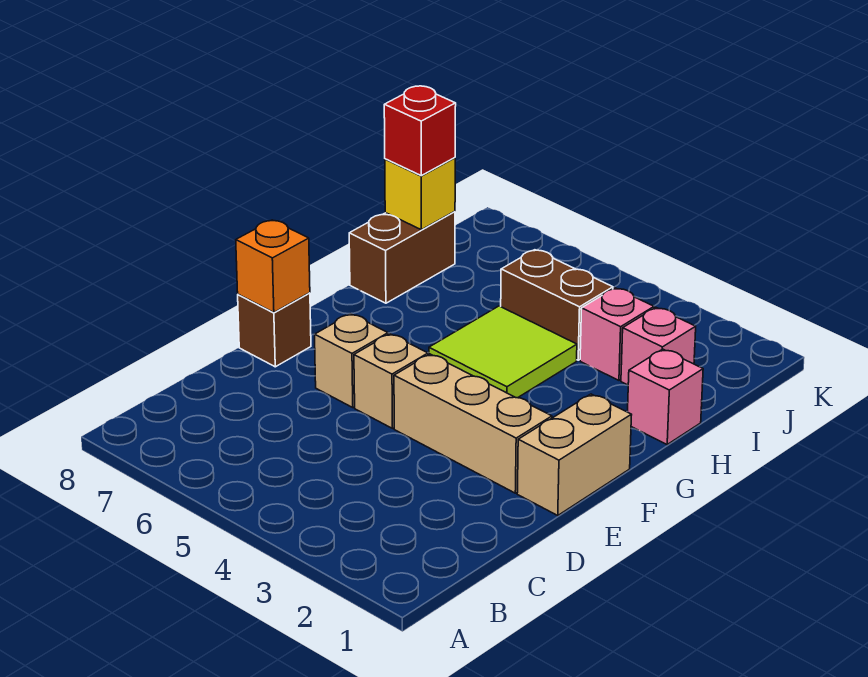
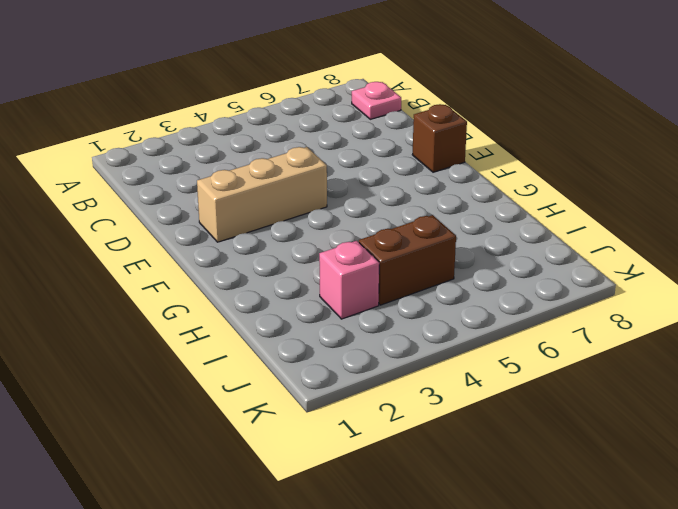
pink 1x1 plate [352,82,401,119] -> none
none -> tan 1x2 brick [517,394,632,516]
none -> tan 1x1 brick [354,334,428,428]
none -> tan 1x1 brick [315,314,388,407]

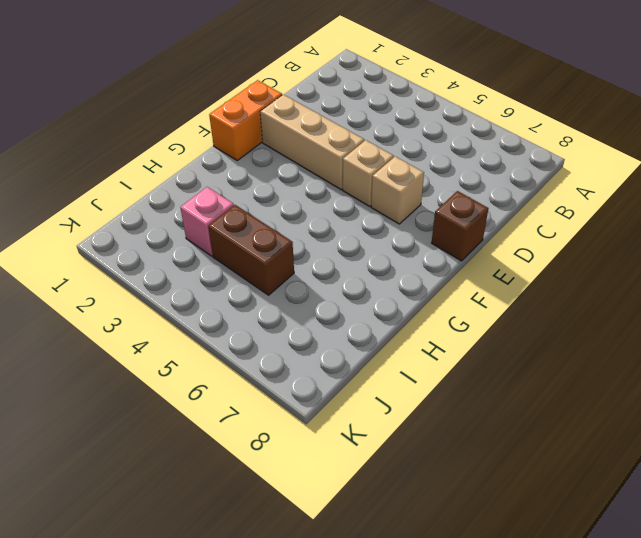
orange 1x2 brick [209,80,282,160] -> tan 1x2 brick [517,394,632,516]
none -> lime 2x2 tile [429,306,577,398]
none -> pink 1x1 brick [628,349,703,444]
none -> brown 1x2 brick [349,211,455,303]

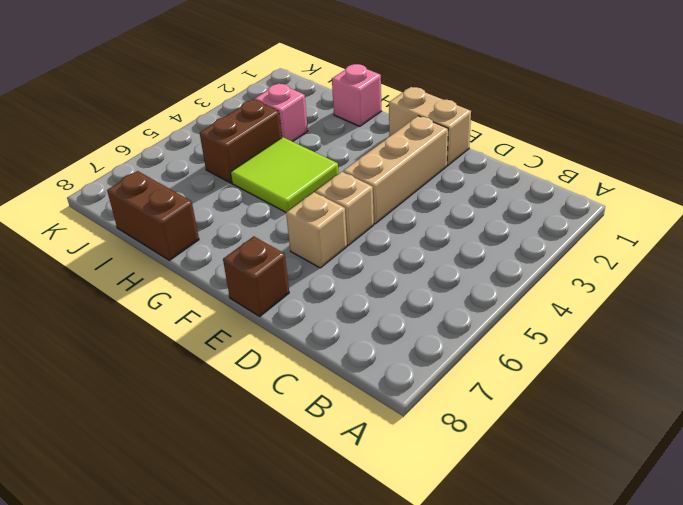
none -> pink 1x1 brick [621,308,696,385]
none -> orange 1x1 brick [236,220,310,313]
none -> yellow 1x1 brick [385,158,455,230]

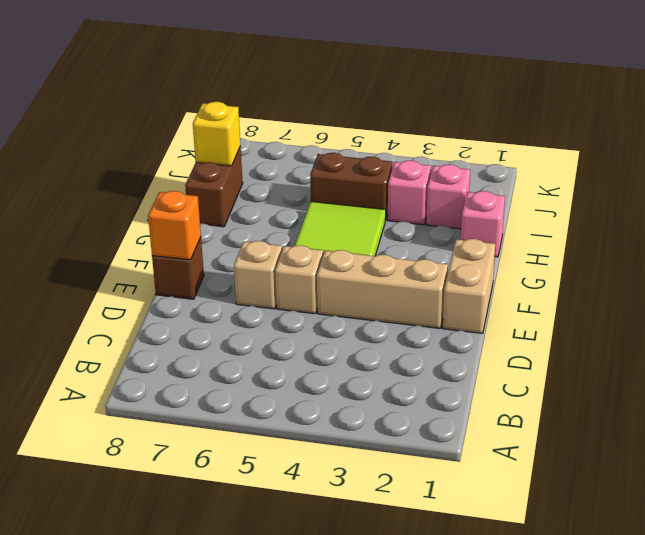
none -> red 1x1 brick [384,86,456,176]

